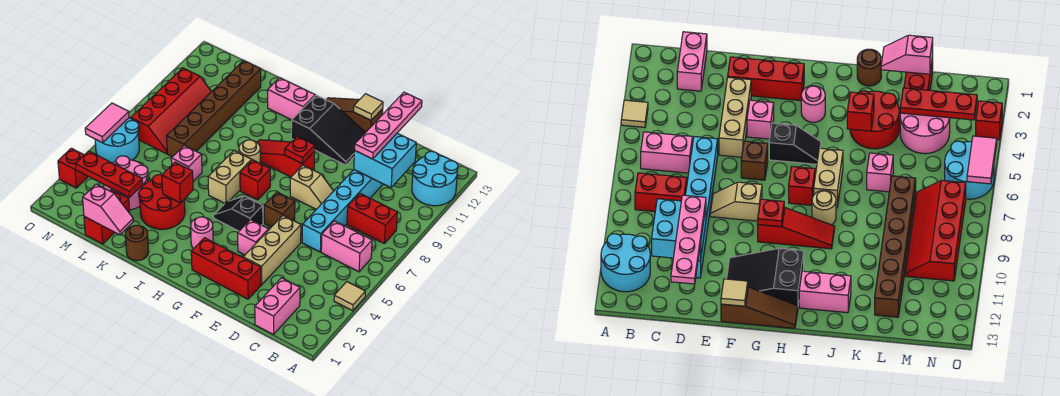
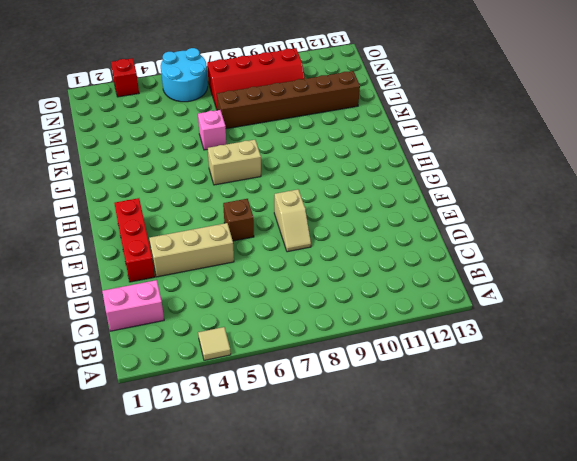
none -> cyan 2x2 round brick [412,151,458,206]
none -> pink 1x2 brick [321,221,372,272]
none -> red 1x2 brick [347,193,397,244]
none -> cyan 1x6 brick [302,170,383,252]

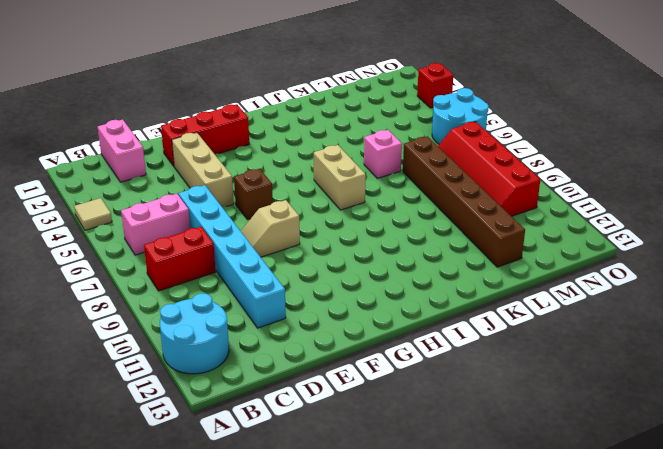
none -> pink 1x1 brick [238,220,269,255]
none -> black 2x3 slope [291,95,366,165]
none -> brown 1x3 slope [326,98,383,132]
none -> black 1x2 slope [214,196,263,231]

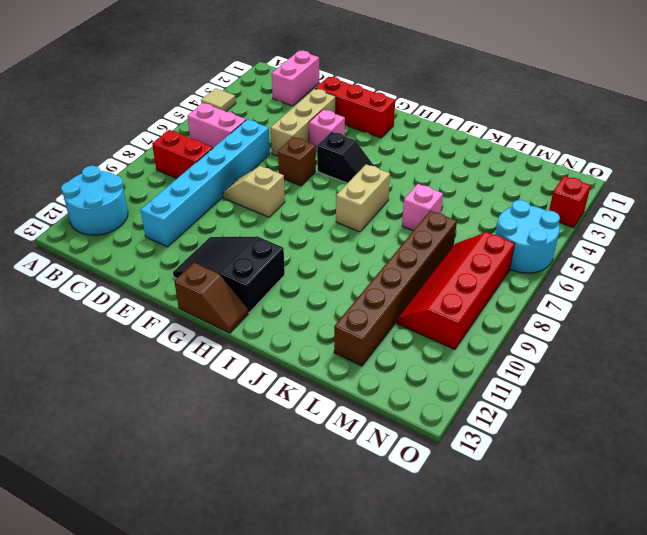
brown 1x2 slope [174,263,248,333] -> brown 1x3 slope [326,98,383,132]
none -> red 1x3 slope [257,140,315,177]
none -> pink 1x1 round brick [191,217,213,249]
none -> red 1x1 brick [240,160,270,200]
none -> tan 1x1 round brick [239,140,260,163]

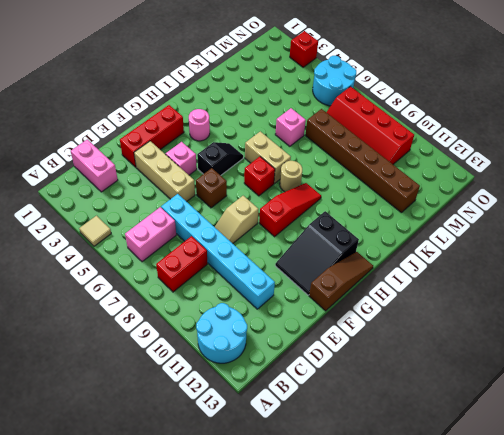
none -> pink 1x2 brick [268,78,315,120]
none -> brown 1x1 round brick [125,225,149,261]
none -> red 2x2 round brick [139,175,185,229]
none -> red 1x2 brick [84,190,130,244]

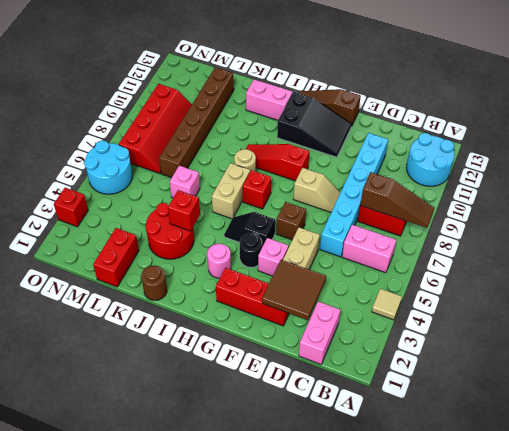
brown 1x3 slope [360,172,434,228] -> none
brown 2x2 tile [262,260,326,320] -> none
black 1x1 round brick [240,233,263,267] -> none
none -> pink 2x2 round brick [104,156,148,210]
none -> cyan 2x2 brick [354,133,416,187]
none -> tan 1x1 tile [354,94,383,120]
none -> red 1x1 plate [285,136,315,164]

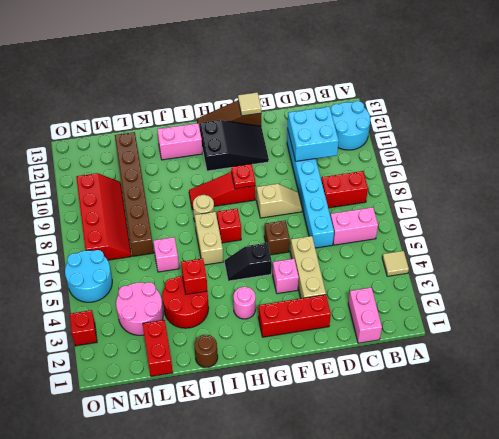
none -> pink 1x2 slope [83,184,133,235]
none -> red 1x3 plate [75,151,143,197]
none -> pink 1x2 tile [85,103,129,143]
none -> pink 1x4 plate [355,92,422,159]

